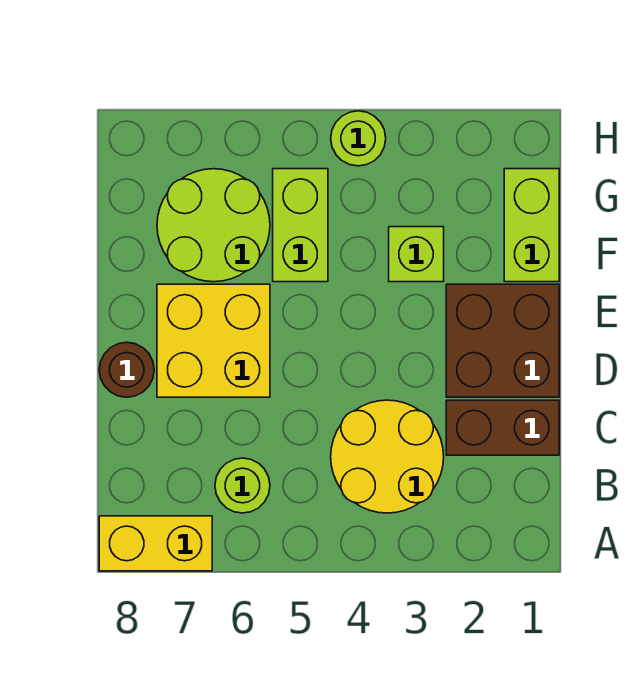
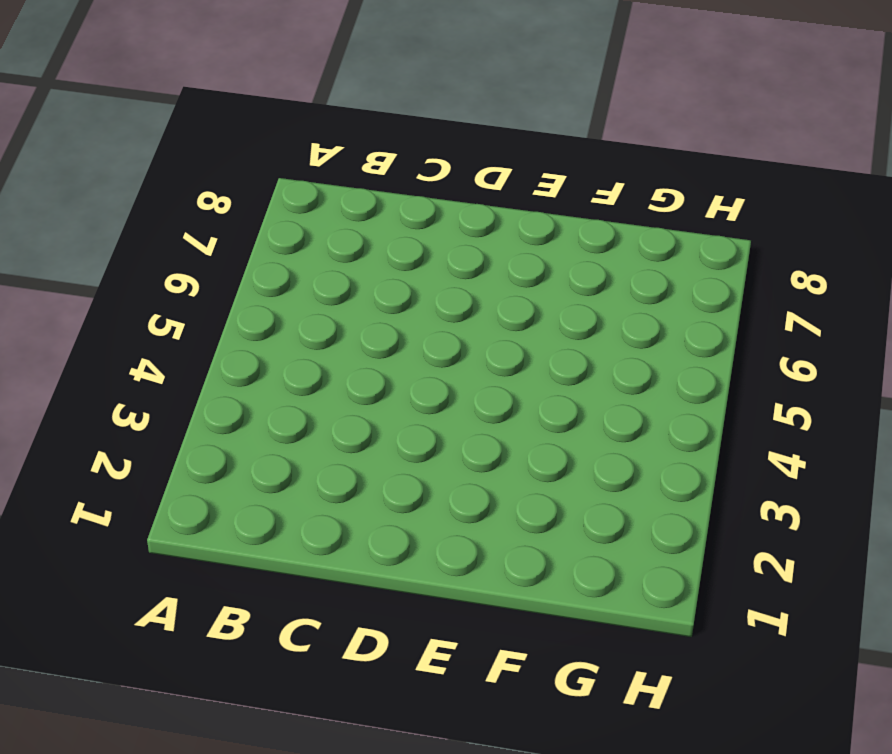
none -> yellow 1x2 brick [99,516,212,571]
none -> yellow 2x2 round brick [331,400,444,513]
none -> lime 1x1 round brick [215,458,270,513]

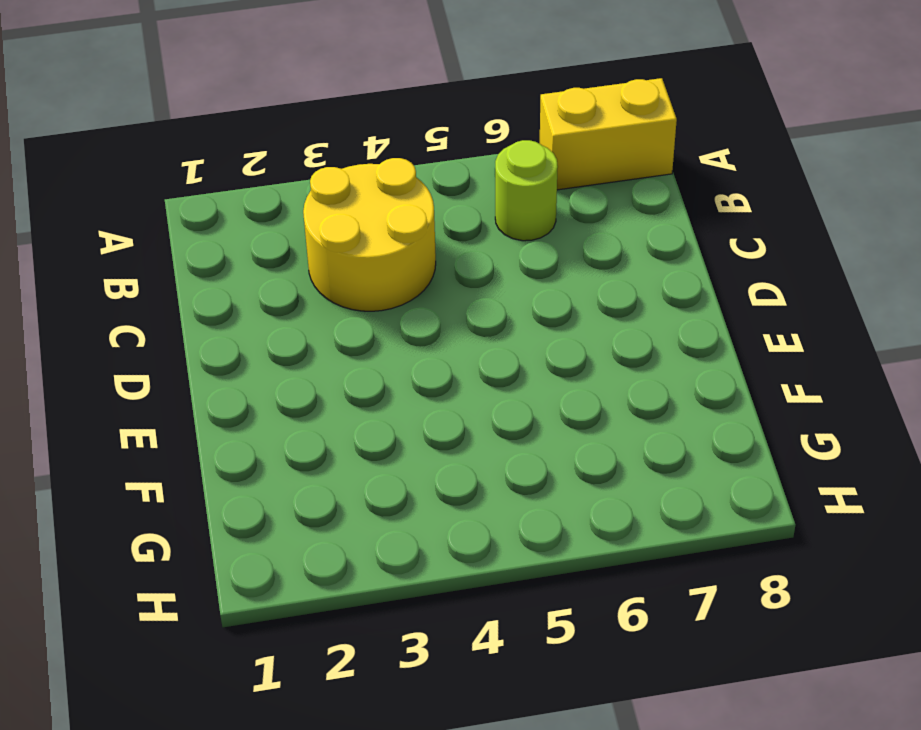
none -> brown 1x2 brick [446,400,559,455]
none -> brown 2x2 brick [446,284,559,397]
none -> yellow 2x2 brick [157,284,270,397]

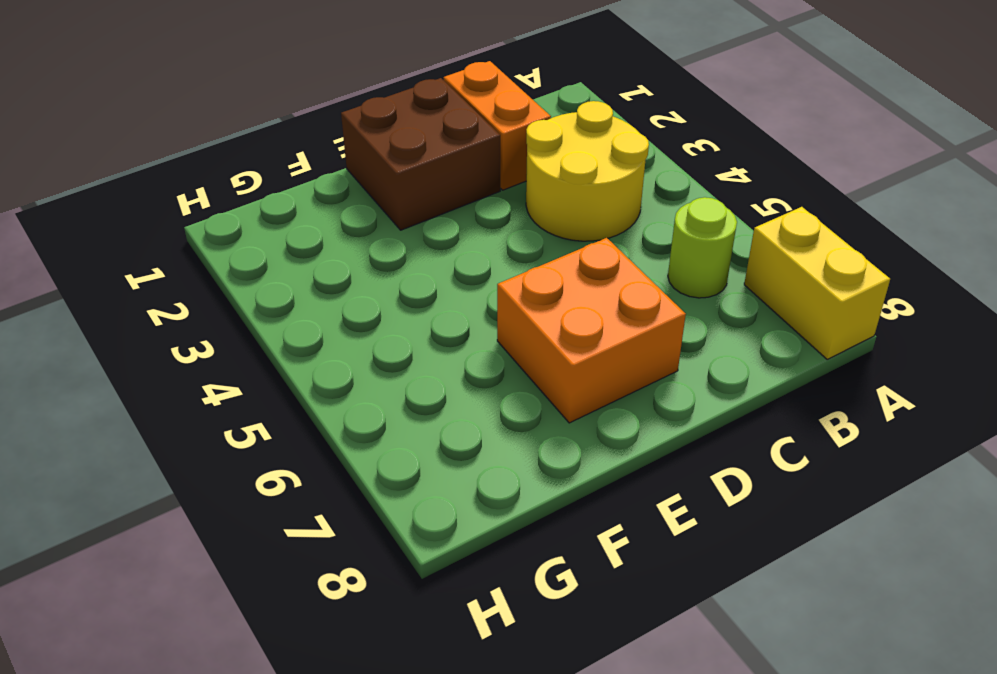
orange 1x2 brick [443,61,551,190] -> brown 1x2 brick [446,400,559,455]
orange 2x2 brick [497,238,686,423] -> yellow 2x2 brick [157,284,270,397]
none -> brown 1x1 round brick [99,342,154,397]
none -> lime 1x2 brick [504,169,559,282]
none -> lime 1x1 brick [389,227,444,282]

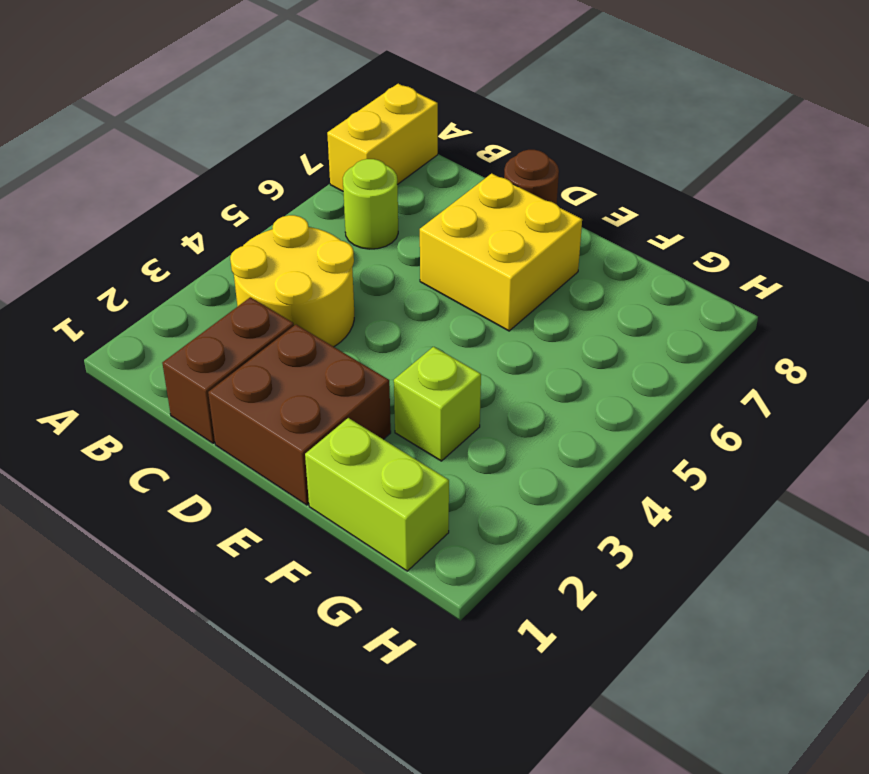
none -> lime 1x2 brick [273,169,328,282]
none -> lime 2x2 round brick [157,169,270,282]
none -> lime 1x1 round brick [331,111,386,166]

